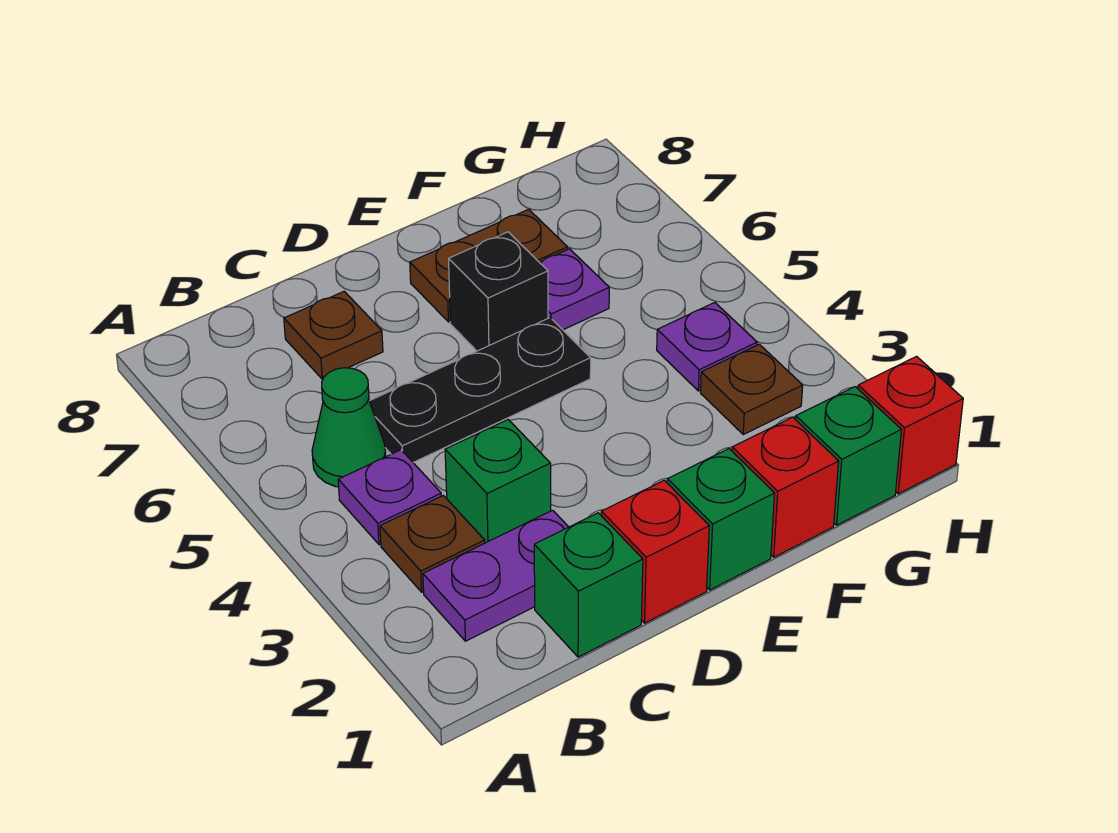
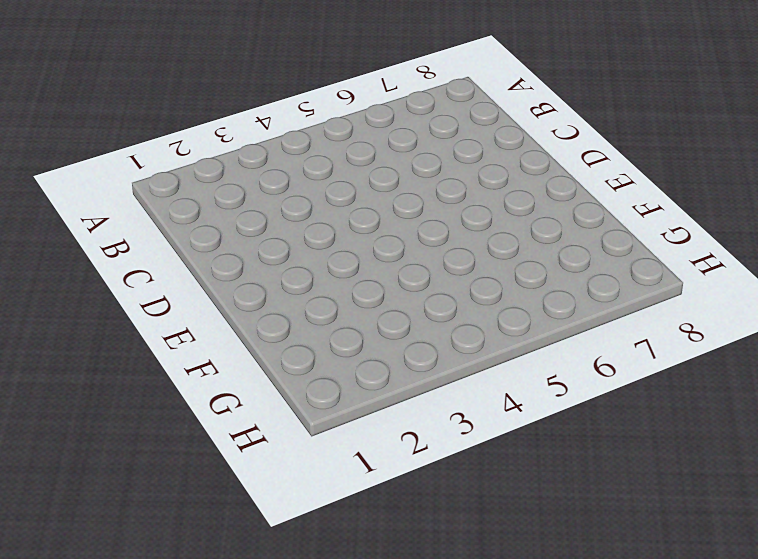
none -> purple 1x2 plate [423,510,568,641]
none -> brown 1x1 plate [380,495,485,592]
none -> purple 1x1 plate [338,450,441,545]

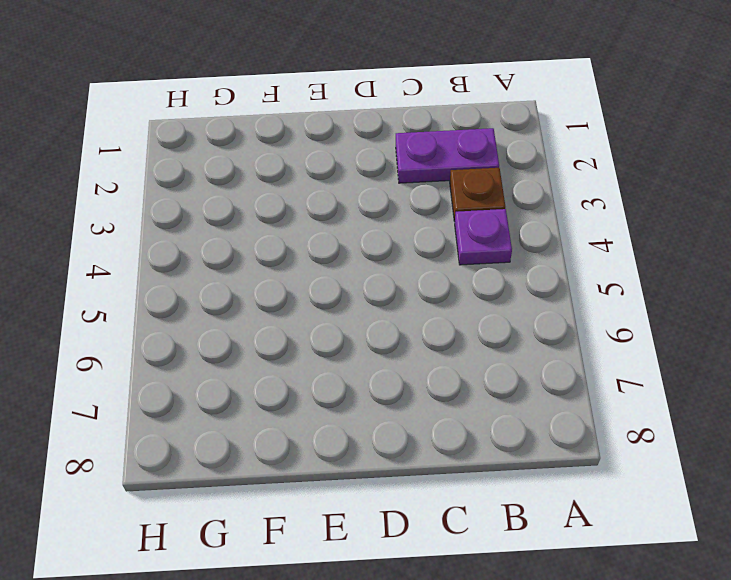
none -> green 1x1 cone [312,368,386,487]
none -> green 1x1 brick [534,513,643,657]
none -> green 1x1 brick [445,420,551,543]

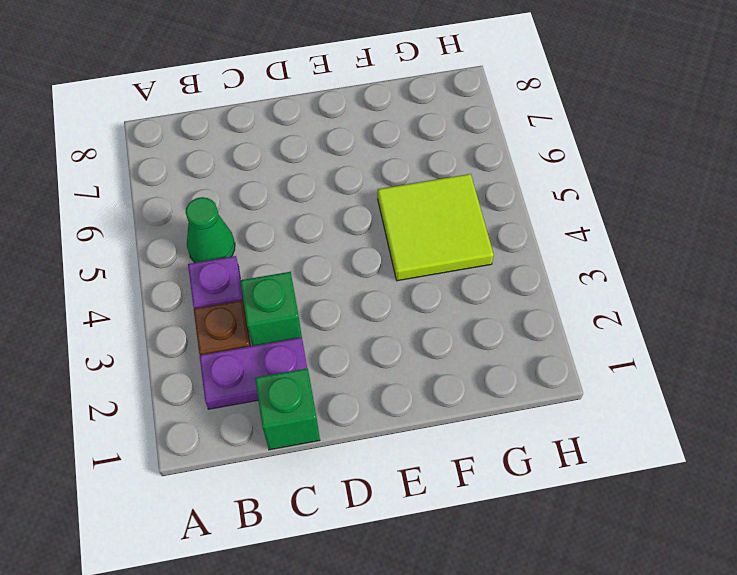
lime 2x2 tile [378,174,494,281] -> purple 1x1 plate [657,303,757,391]
none -> black 1x3 plate [370,318,591,462]
none -> brown 1x1 plate [284,291,383,379]
none -> red 1x1 brick [601,480,709,623]

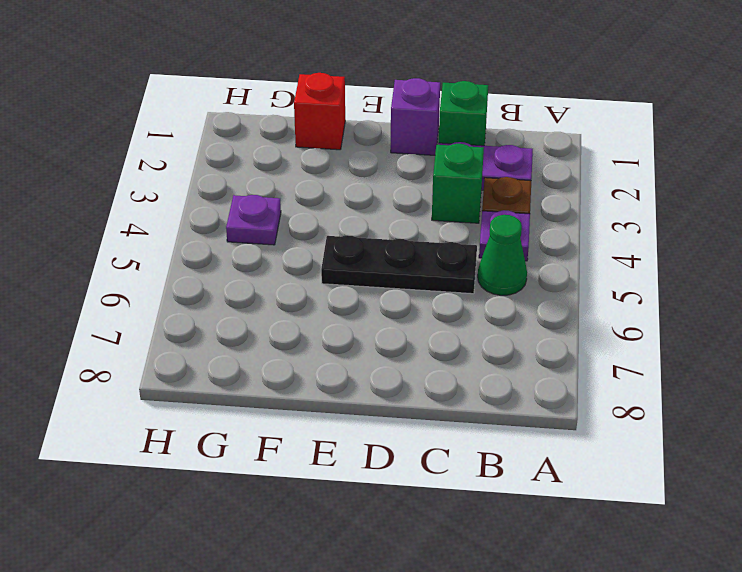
purple 1x1 brick [391,78,440,155] -> red 1x1 brick [601,480,709,623]
none -> brown 1x1 plate [284,291,383,379]
none -> green 1x1 brick [667,449,775,590]
none -> black 1x1 brick [449,232,548,351]

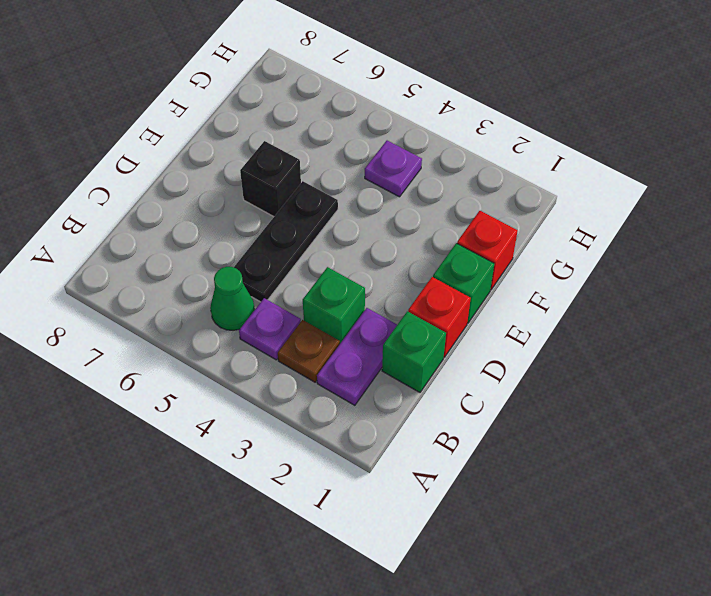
none -> brown 1x1 plate [284,291,383,379]
none -> brown 1x2 plate [410,209,568,322]
none -> purple 1x1 plate [539,249,609,330]

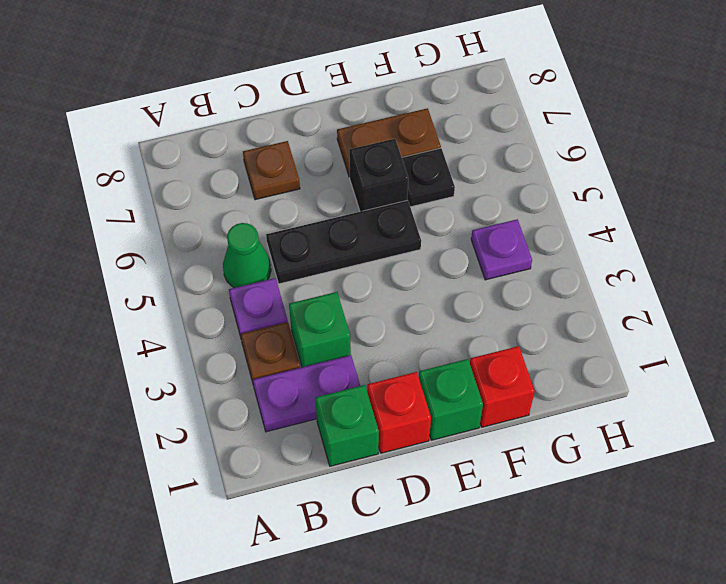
black 1x1 plate [402,148,455,207] -> purple 1x1 plate [539,249,609,330]
none -> green 1x1 brick [796,387,901,525]
none -> brown 1x1 plate [701,344,803,434]
none -> red 1x1 brick [858,356,963,494]

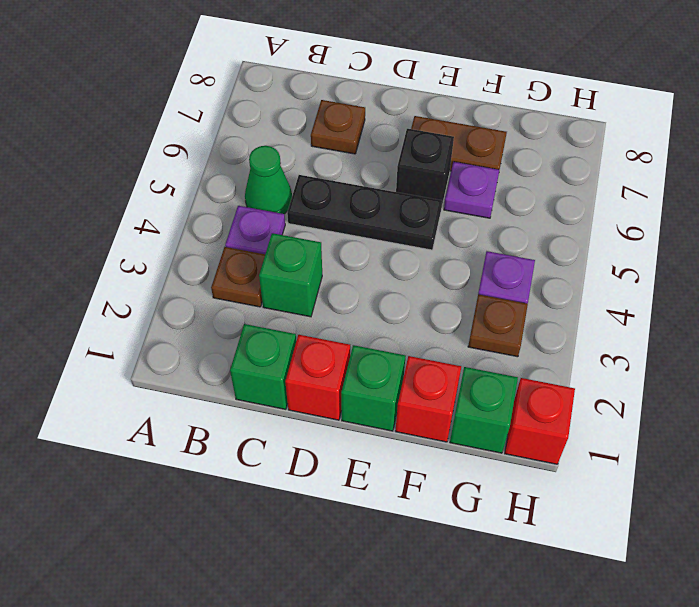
none -> purple 1x2 plate [423,510,568,641]

